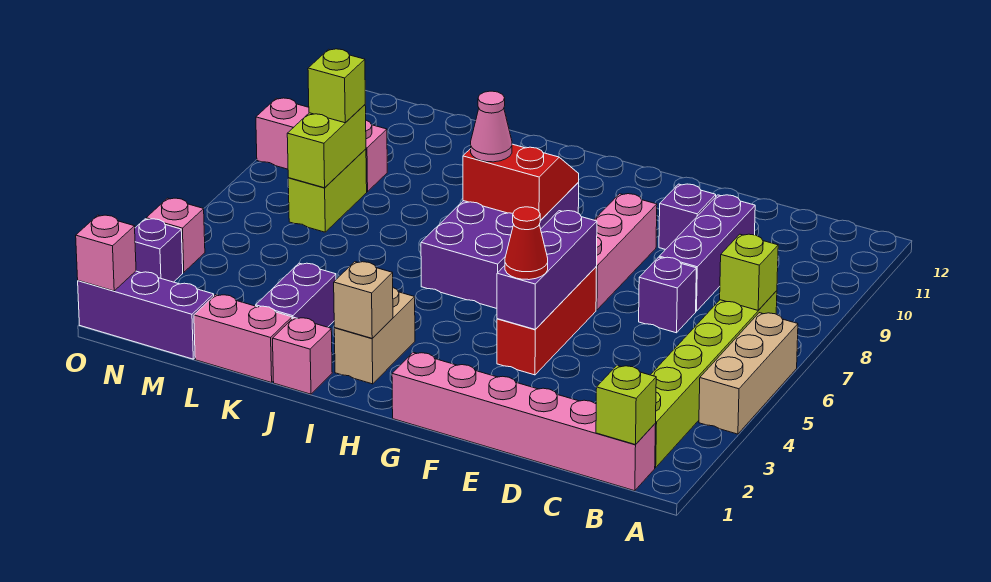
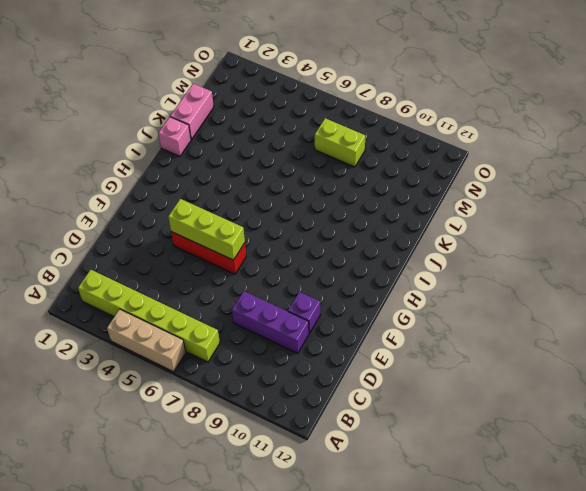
lime 1x3 brick [168,199,245,260] -> purple 1x3 brick [497,211,597,329]
none -> pink 1x6 brick [392,352,656,491]
none -> purple 1x1 brick [639,257,696,333]
none -> pink 1x3 brick [594,194,657,310]

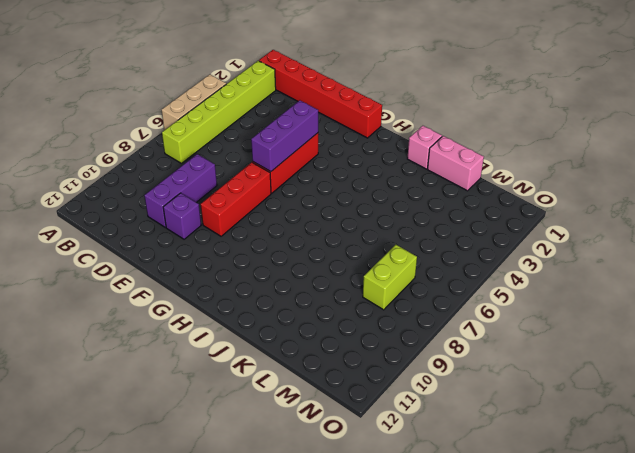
red 1x6 brick [259,50,382,138] -> pink 1x6 brick [392,352,656,491]
red 1x3 brick [201,162,271,236] -> pink 1x3 brick [594,194,657,310]
none -> purple 1x1 brick [639,257,696,333]
none -> purple 2x4 brick [421,183,579,308]
none -> tan 1x2 brick [334,288,415,384]

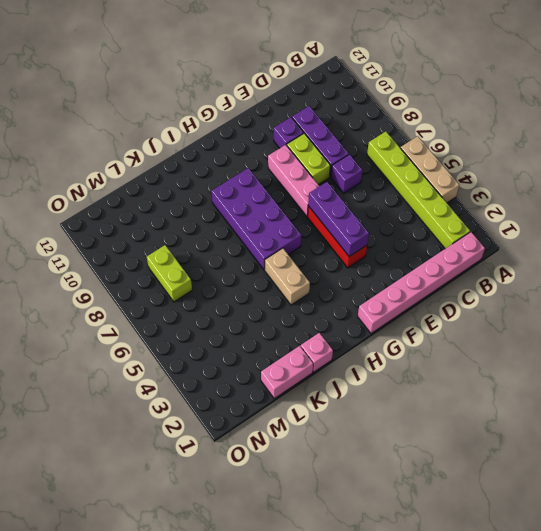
lime 1x2 brick [287,133,330,185] -> lime 1x2 brick moved to [287,105,366,188]
tan 1x2 brick [265,248,310,305] -> tan 1x2 brick moved to [334,288,415,384]
none -> purple 1x2 brick [256,263,336,327]
none -> purple 1x3 brick [78,271,214,359]
none -> pink 1x3 brick [256,98,387,192]

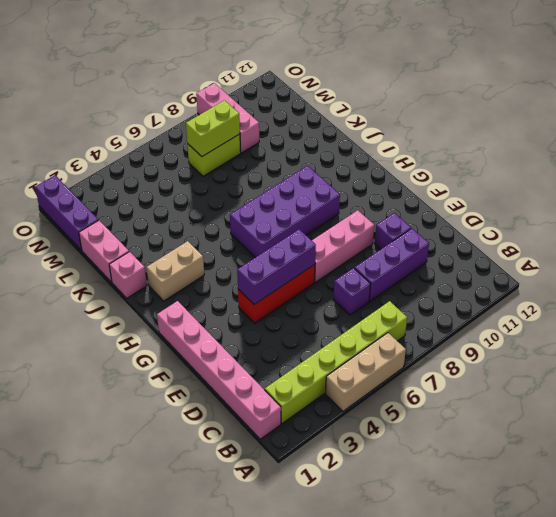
none -> purple 1x2 brick [256,263,336,327]
none -> purple 1x1 brick [135,219,183,282]
none -> pink 1x1 brick [146,198,205,272]

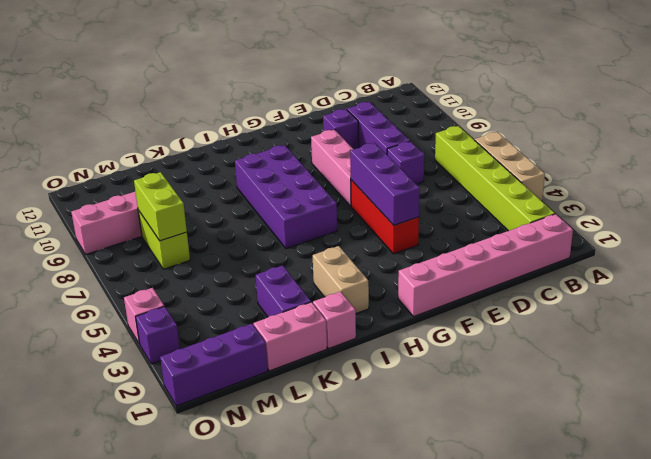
none -> lime 1x1 brick [596,366,656,445]
none -> lime 1x1 brick [720,234,778,310]
none -> red 2x2 slope [463,144,579,220]

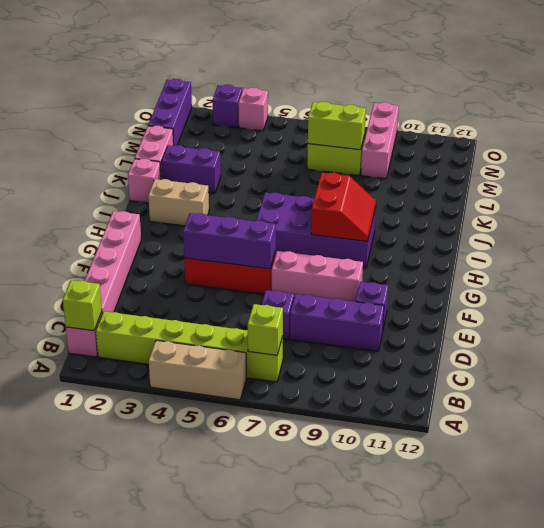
none -> tan 1x1 brick [334,262,393,338]
none -> pink 1x1 brick [76,215,136,291]
none -> red 1x1 cone [505,207,548,280]

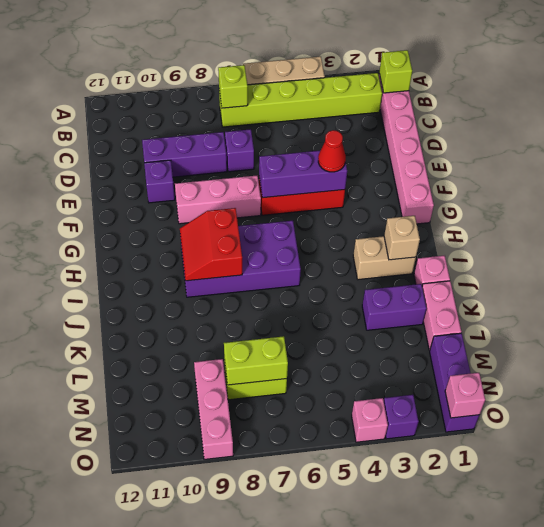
none -> pink 1x1 cone [471,91,512,162]
none -> lime 1x1 brick [308,49,365,123]

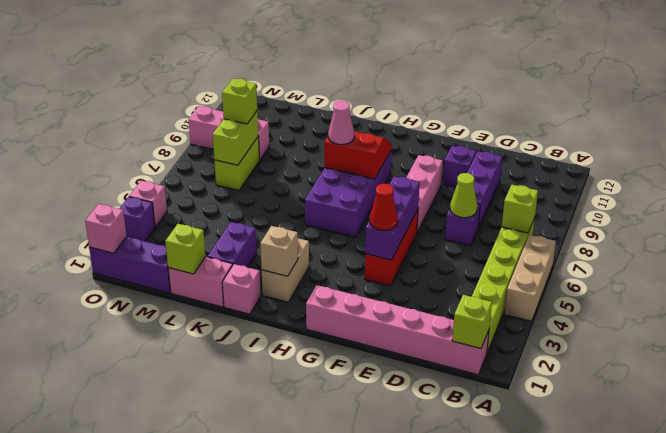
lime 1x1 cone [450,173,477,218] -> none
lime 1x1 brick [165,224,206,274] -> none

